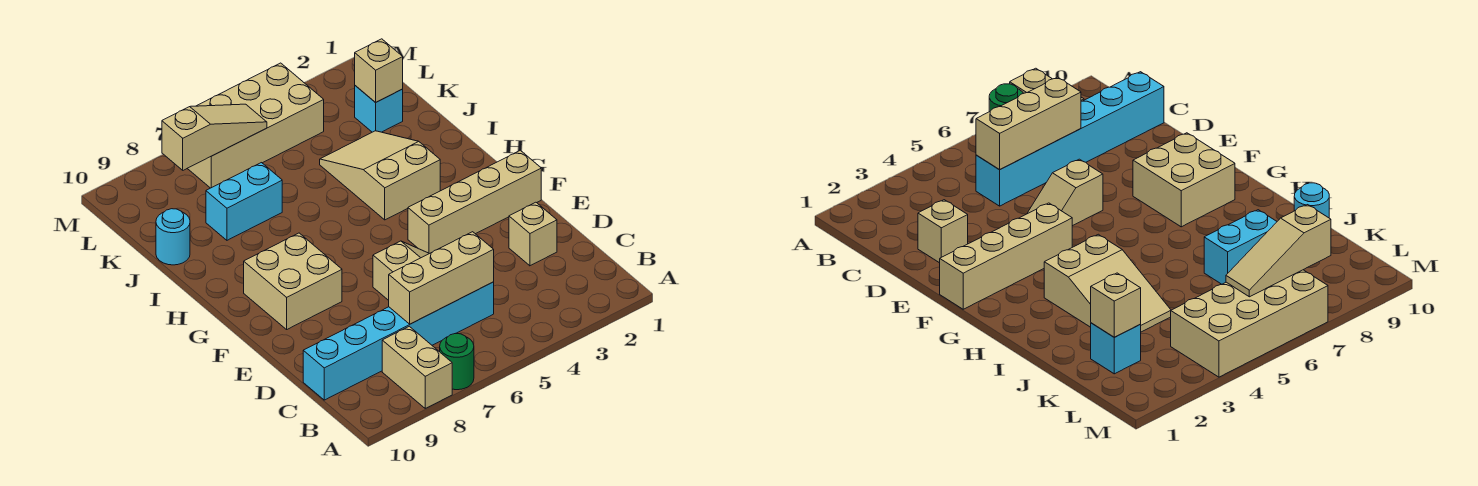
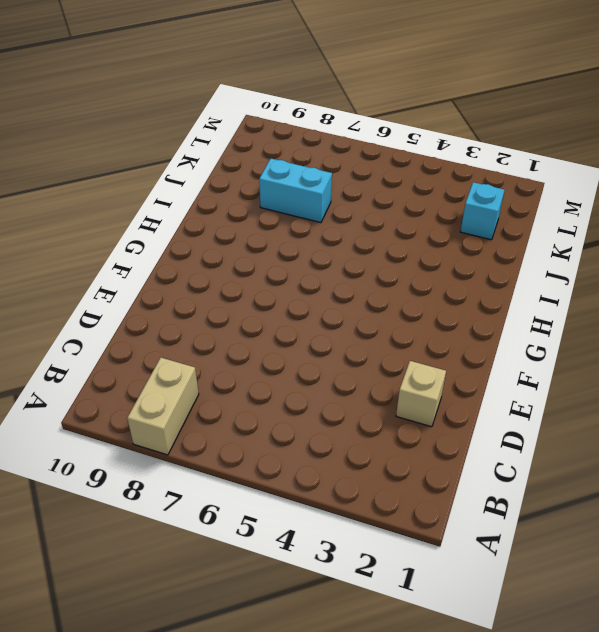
none -> green 1x1 round brick [440,333,474,390]
none -> cyan 1x6 brick [303,282,494,400]
none -> tan 1x2 slope [373,241,429,300]

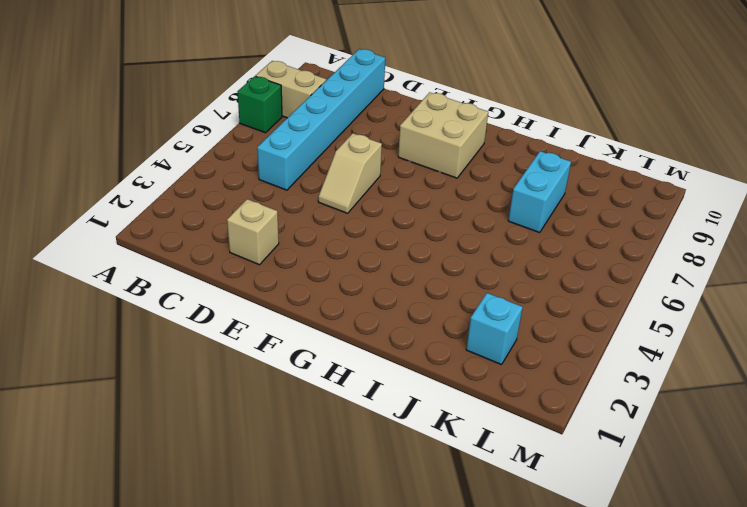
green 1x1 brick [237,76,282,133] -> green 1x1 round brick [440,333,474,390]
none -> tan 1x4 brick [408,150,541,254]
none -> tan 2x3 slope [320,131,440,220]
none -> cyan 1x1 round brick [156,209,190,265]

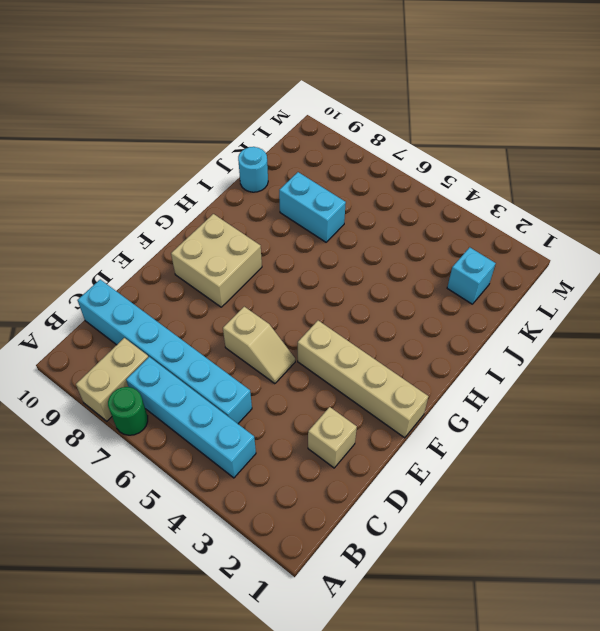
cyan 1x4 brick [126,357,256,478] -> none
none -> tan 2x3 slope [320,131,440,220]
none -> tan 2x4 brick [187,63,324,188]
none -> tan 1x3 brick [389,232,494,324]

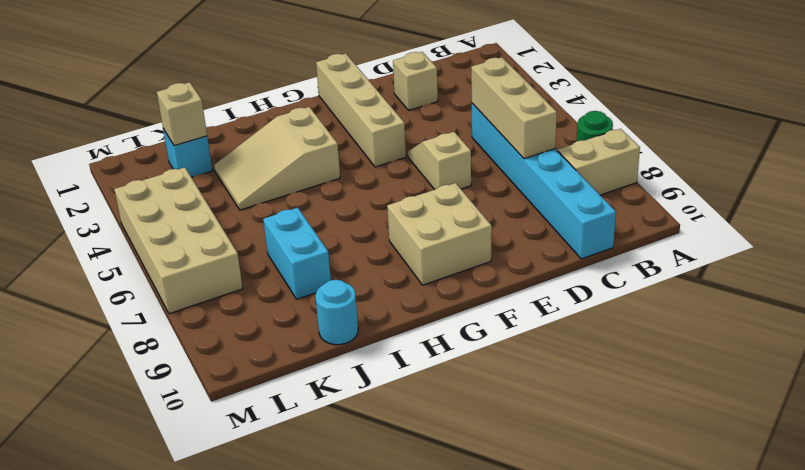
none -> tan 1x3 slope [162,104,267,170]

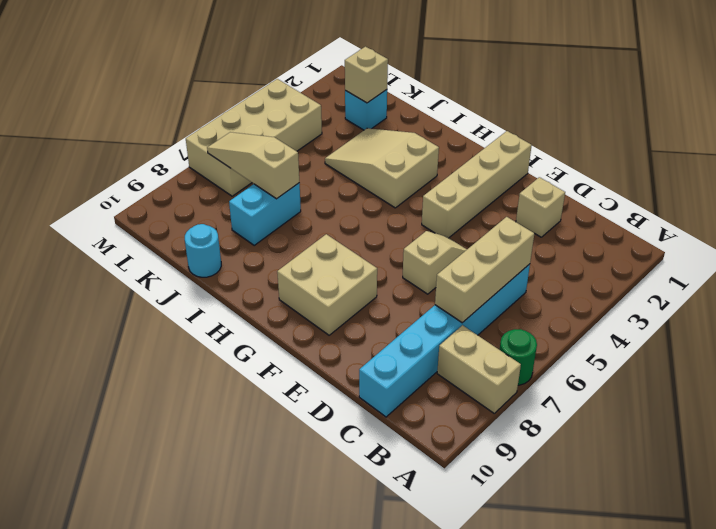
tan 1x3 slope [207,132,299,199] -> tan 1x3 slope turned to [162,104,267,170]

